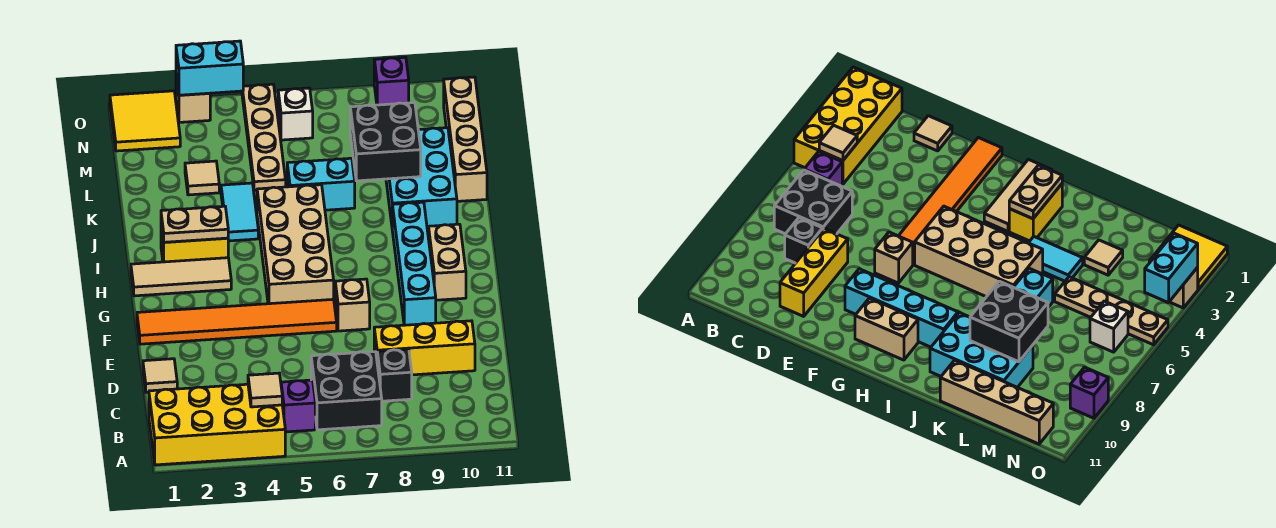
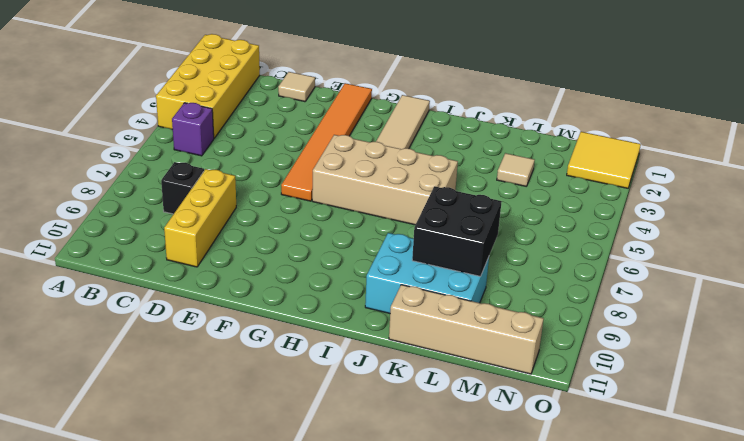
none -> black 2x2 brick [311,352,382,430]
none -> tan 1x1 brick [335,279,370,331]
none -> cyan 1x4 brick [392,202,436,325]

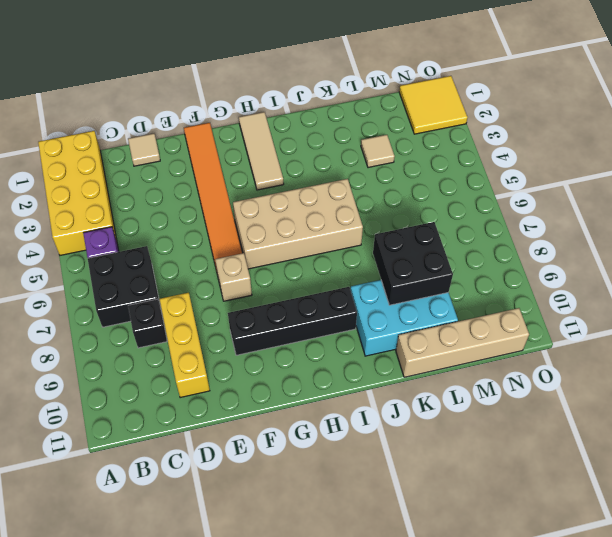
black 1x4 brick [228,287,357,355] -> cyan 1x4 brick [392,202,436,325]
none -> tan 1x2 brick [429,224,466,300]
none -> yellow 1x2 brick [161,224,228,262]
none -> cyan 1x2 tile [221,183,258,241]

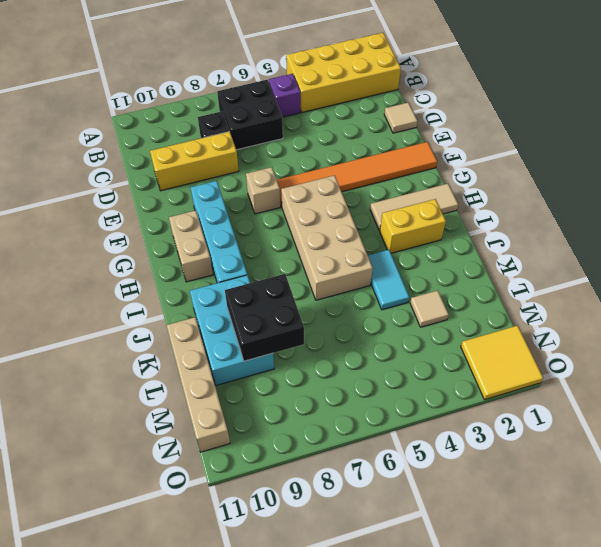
none -> cyan 1x2 brick [287,158,355,210]
none -> tan 1x4 plate [242,84,286,191]
none -> white 1x1 brick [278,88,313,140]

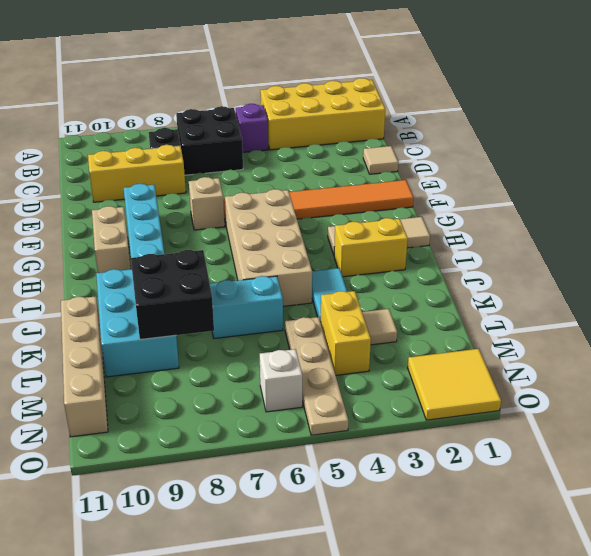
yellow 1x2 brick [320,291,371,375] -> none
none -> tan 1x1 brick [176,76,210,122]
none -> purple 1x1 brick [374,57,409,105]
none -> tan 1x1 tile [248,373,282,407]

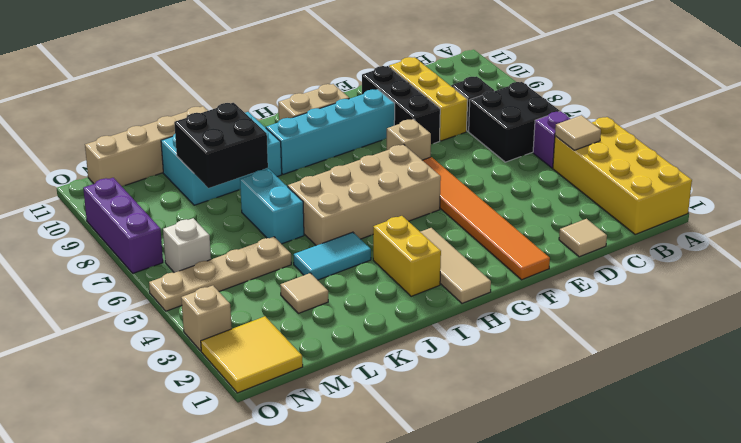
black 1x3 brick [362,66,440,144] -> none
purple 1x3 brick [83,178,163,273] -> purple 1x1 brick [374,57,409,105]
none -> tan 1x2 plate [161,206,228,242]
none -> cyan 1x2 brick [176,41,243,95]

